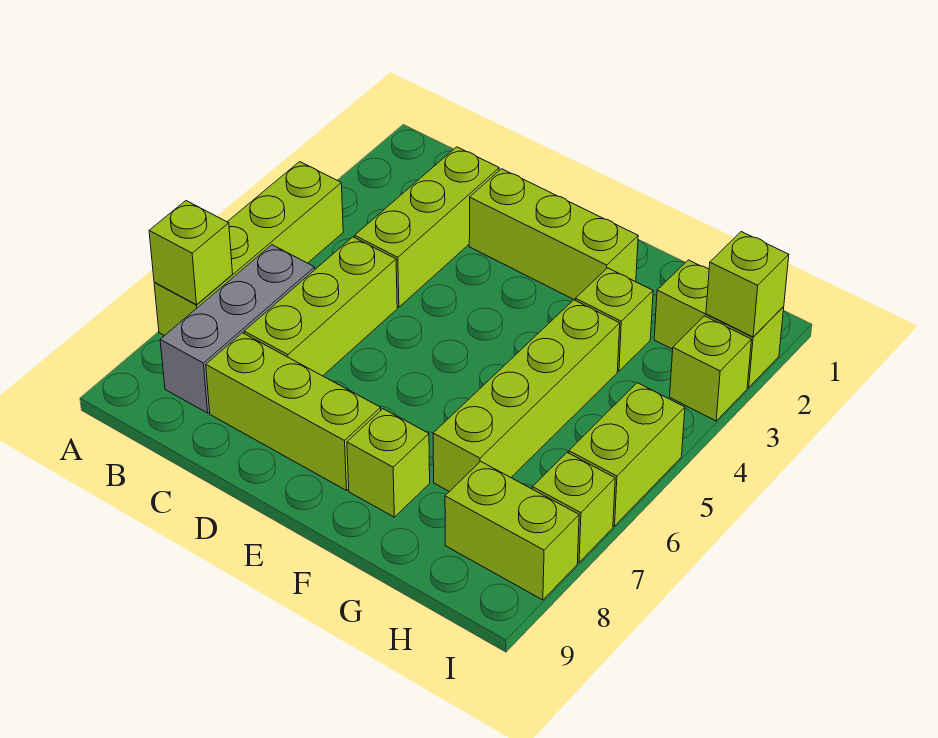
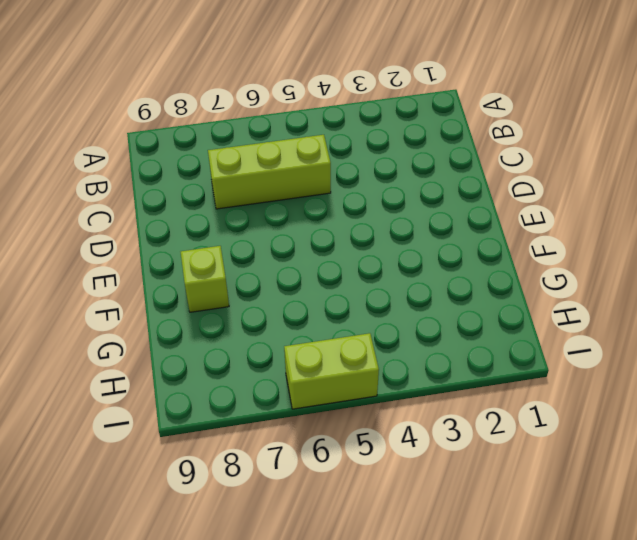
none -> lime 1x4 brick [154,162,343,336]
none -> grey 1x3 brick [160,245,315,413]
none -> lime 1x3 brick [355,147,499,307]

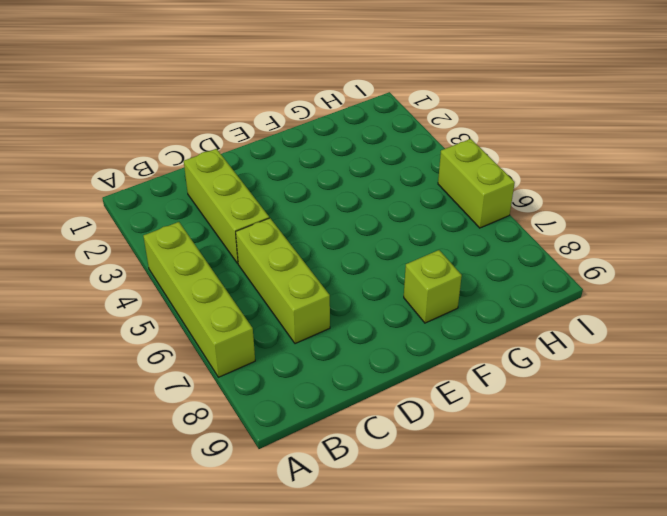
none -> grey 1x3 brick [160,245,315,413]
none -> lime 1x3 brick [206,333,381,490]
none -> lime 1x3 brick [469,169,638,300]

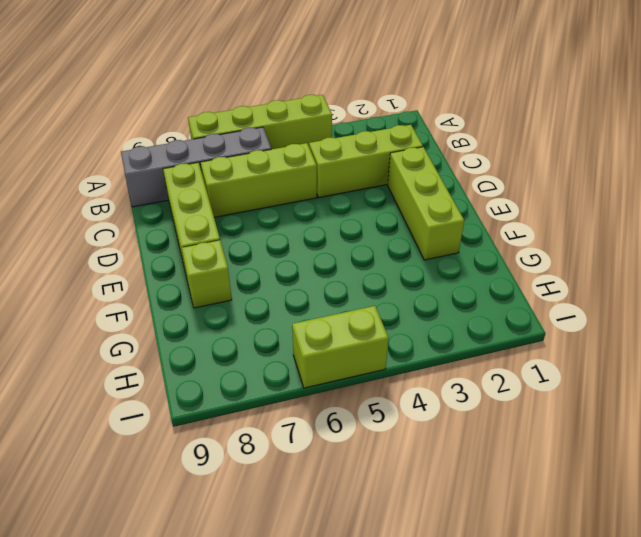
grey 1x4 brick [121,127,271,207] -> grey 1x3 brick [160,245,315,413]
none -> lime 1x1 brick [575,268,653,371]
none -> lime 1x4 brick [433,300,620,492]
none -> lime 1x2 brick [654,260,784,387]

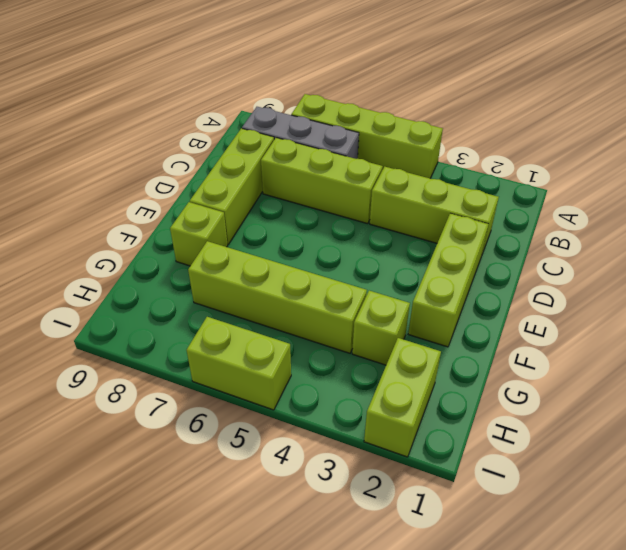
none -> lime 1x2 brick [445,461,579,600]
none -> lime 1x1 brick [670,316,751,421]
none -> lime 1x1 brick [532,453,615,562]

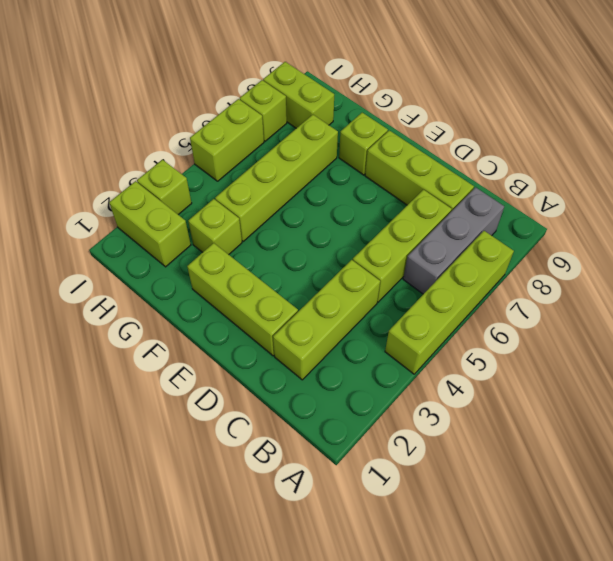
none -> lime 1x1 brick [149,201,233,305]
none -> lime 1x1 brick [706,232,789,337]

